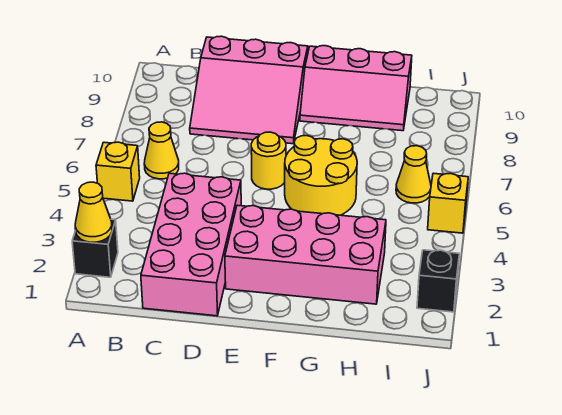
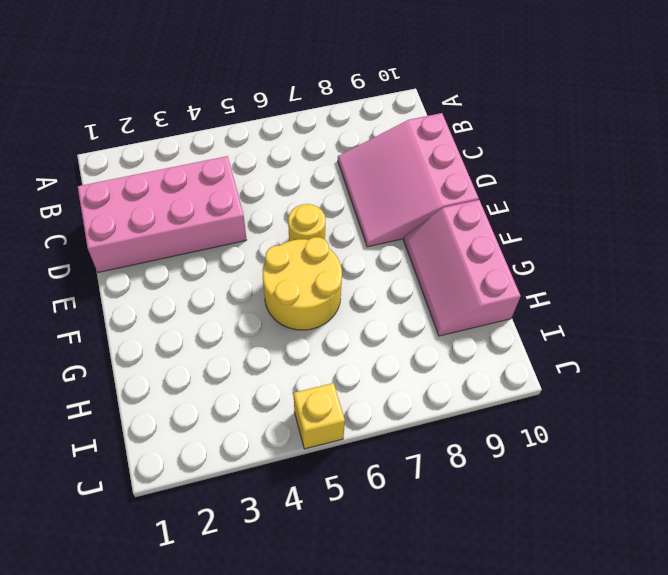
none -> black 1x1 brick [72,219,118,277]
none -> yellow 1x1 brick [96,142,140,201]
none -> yellow 1x1 cone [144,122,179,179]

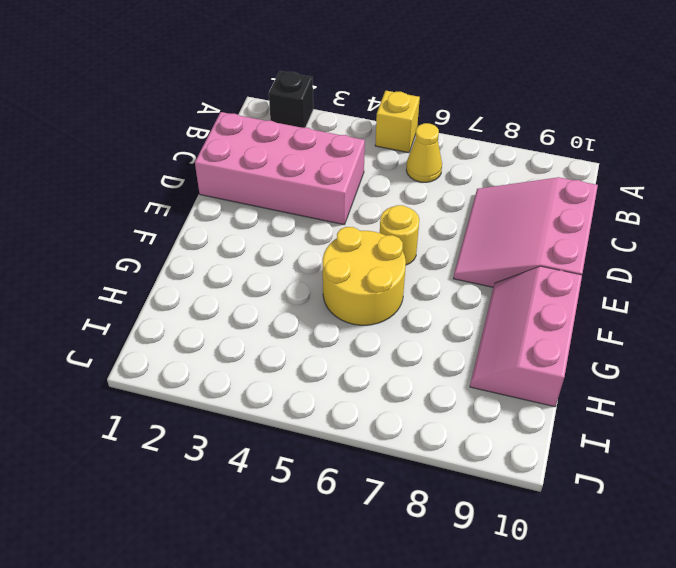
none -> pink 2x4 brick [225,205,386,304]
none -> yellow 1x1 cone [396,146,431,203]
none -> black 1x1 brick [417,250,459,312]

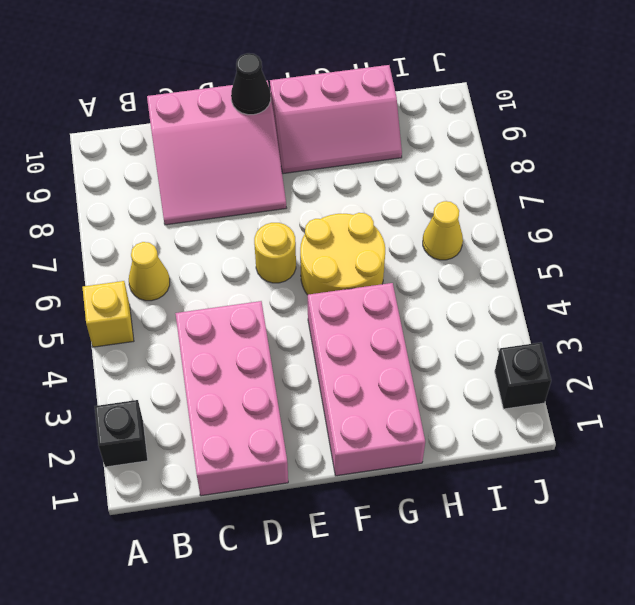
black 1x1 cone [231,53,271,115] -> none
pink 2x4 brick [308,283,425,476] -> pink 2x4 brick turned to [225,205,386,304]
none -> yellow 1x1 brick [428,173,468,233]
none -> yellow 1x1 cone [75,182,112,242]

